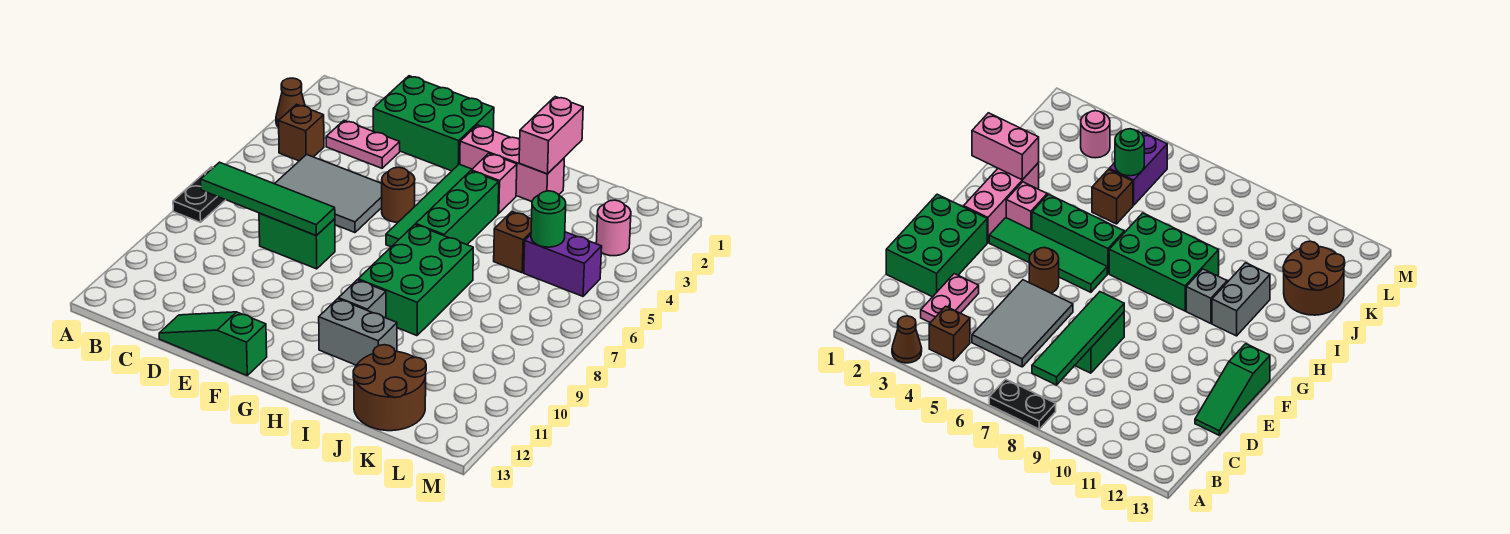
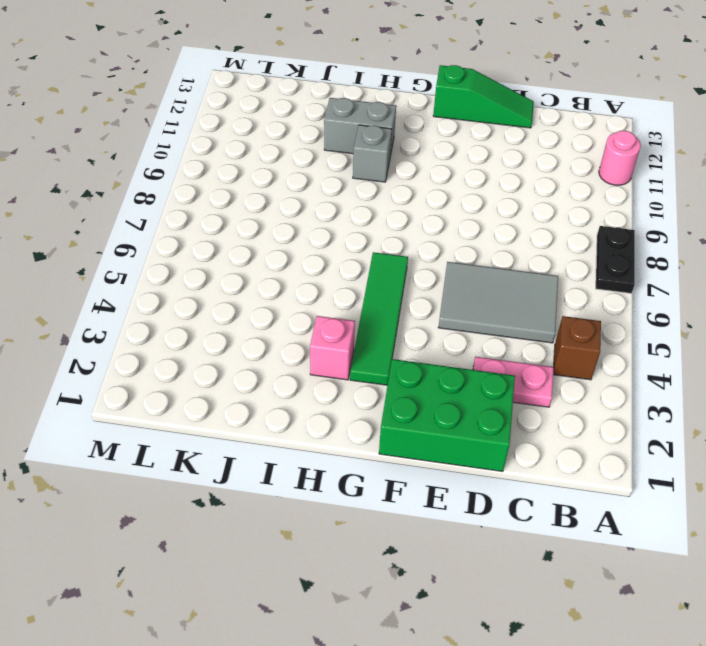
pink 1x1 round brick [599,131,641,185] -> pink 1x1 round brick moved to [596,200,631,256]
none -> brown 1x1 cone [276,78,305,127]
none -> green 1x2 brick [259,213,335,269]
none -> brown 1x1 round brick [382,167,415,222]

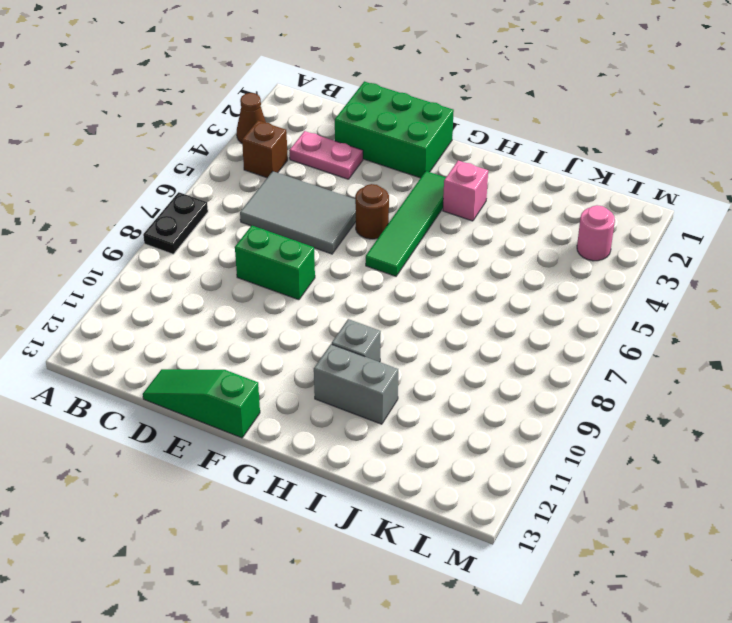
none -> pink 1x3 brick [460,125,564,201]
none -> green 1x3 brick [416,171,499,245]
none -> green 2x3 brick [358,225,473,336]

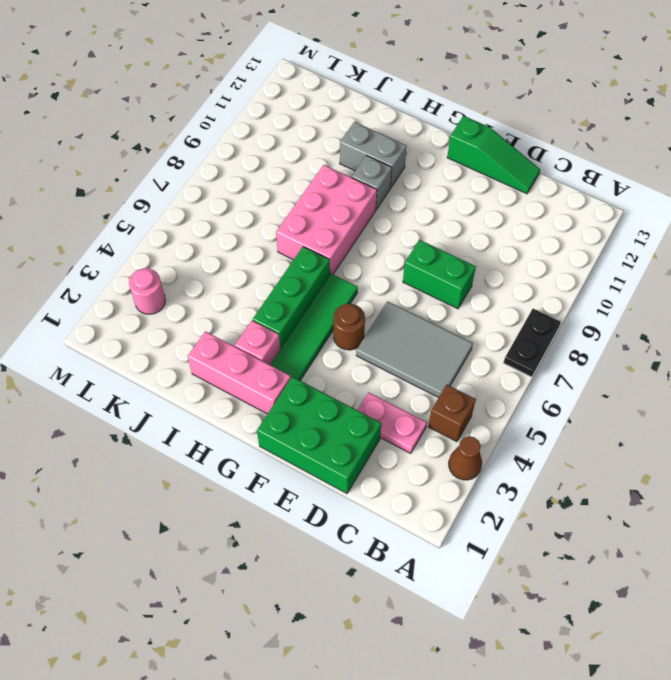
pink 2x3 brick [276,165,377,275] -> green 2x3 brick [358,225,473,336]
none -> brown 1x1 brick [494,212,532,273]
none -> brown 2x2 round brick [353,345,426,431]
none -> purple 1x2 brick [524,232,602,296]

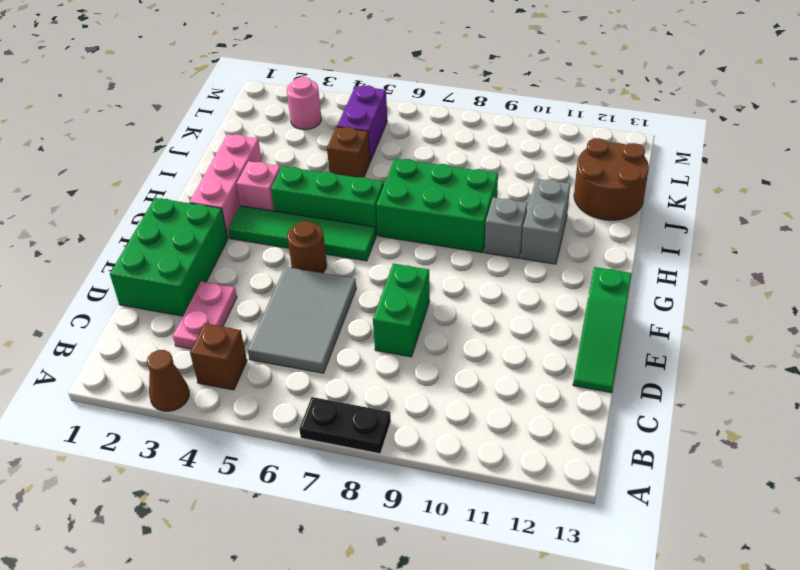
none -> green 1x4 tile [201,162,335,236]
none -> pink 1x2 brick [519,97,583,174]
none -> green 1x1 round brick [531,191,566,247]

